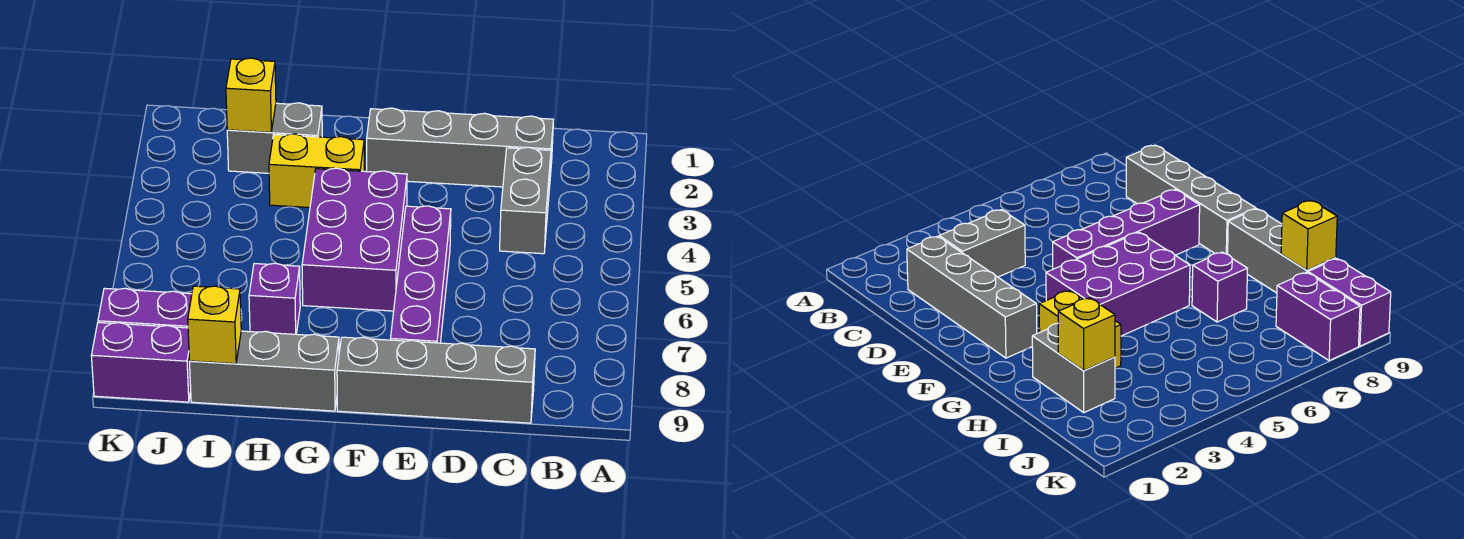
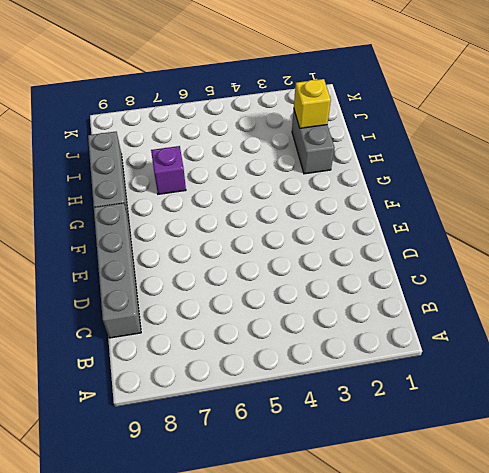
none -> grey 1x4 brick [367,108,553,188]
none -> grey 1x2 brick [500,147,551,254]
none -> purple 1x4 brick [391,206,451,343]

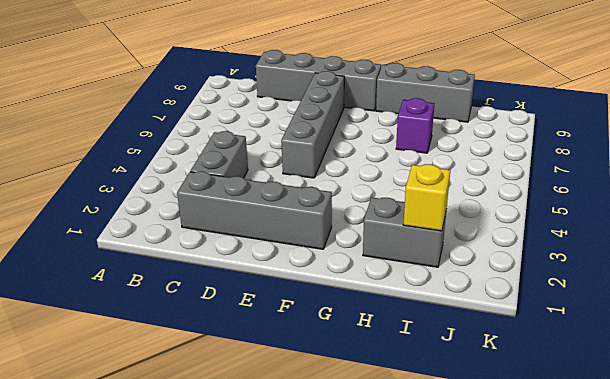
grey 1x4 brick [281,71,344,178] -> purple 1x4 brick [391,206,451,343]
none -> purple 2x3 brick [302,168,407,311]
none -> yellow 1x2 brick [269,134,364,208]
none -> purple 1x2 brick [98,288,192,328]

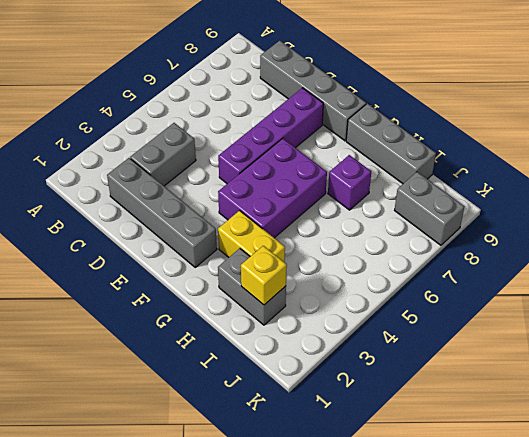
grey 1x2 brick [394,172,464,245] -> purple 1x2 brick [98,288,192,328]
none -> purple 1x2 brick [91,322,191,402]
none -> yellow 1x1 brick [188,286,241,364]

